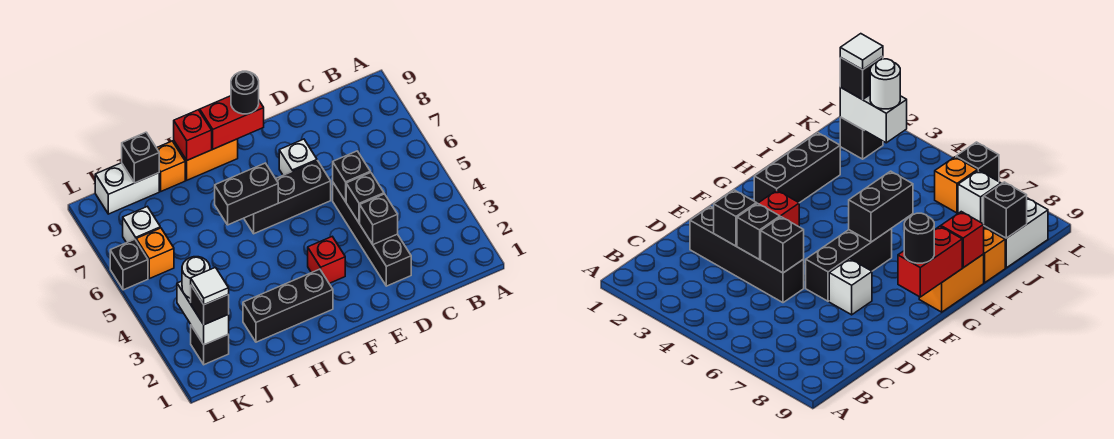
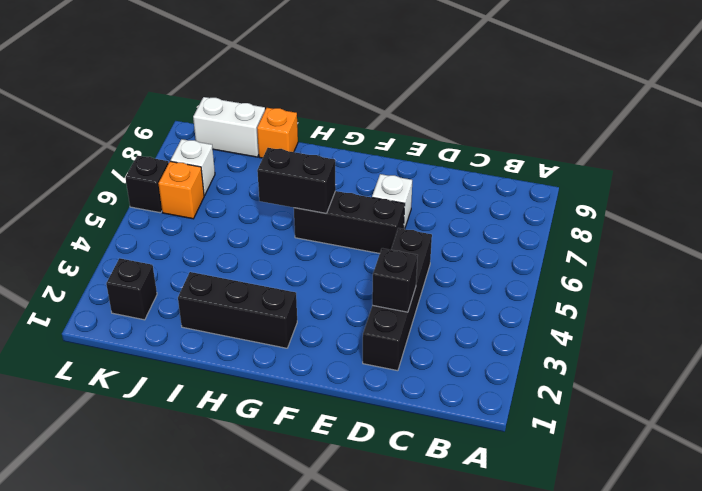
none -> red 1x1 brick [308,237,345,283]
none -> orange 1x2 brick [174,139,238,180]
none -> black 1x1 brick [346,172,384,223]

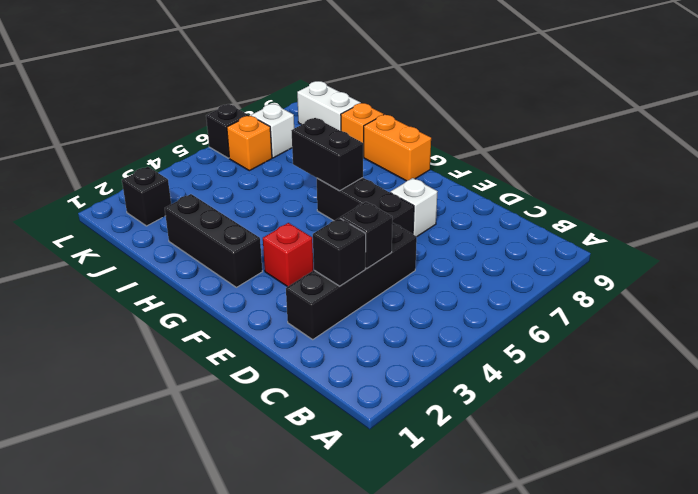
none -> black 1x1 brick [333,151,370,202]
none -> red 1x2 brick [200,96,264,149]
none -> red 1x1 brick [174,110,212,160]

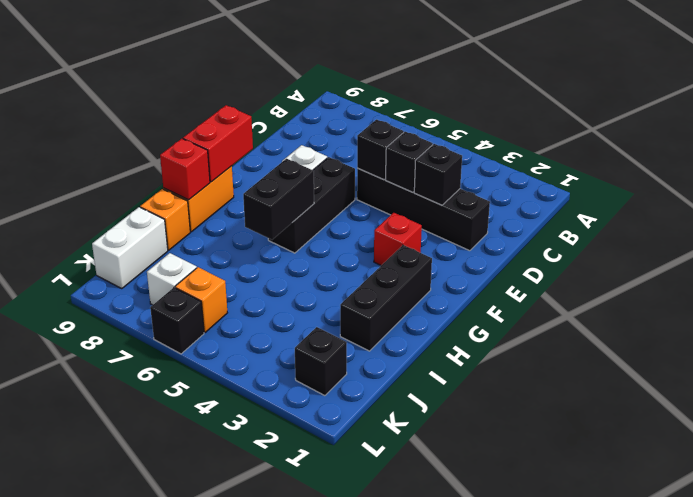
none -> black 1x1 brick [122,132,159,183]
none -> white 1x2 brick [177,281,229,345]
none -> black 1x1 round brick [231,71,259,114]

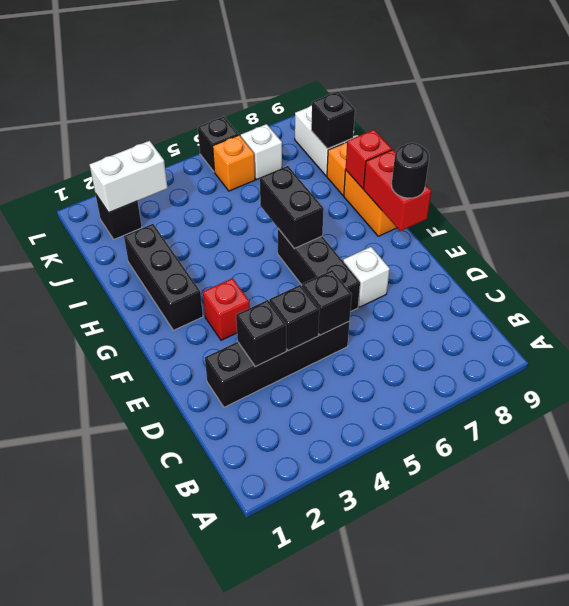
none -> black 1x1 brick [191,286,229,325]
none -> white 1x1 round brick [182,257,210,298]
none -> white 1x1 tile [191,267,229,305]

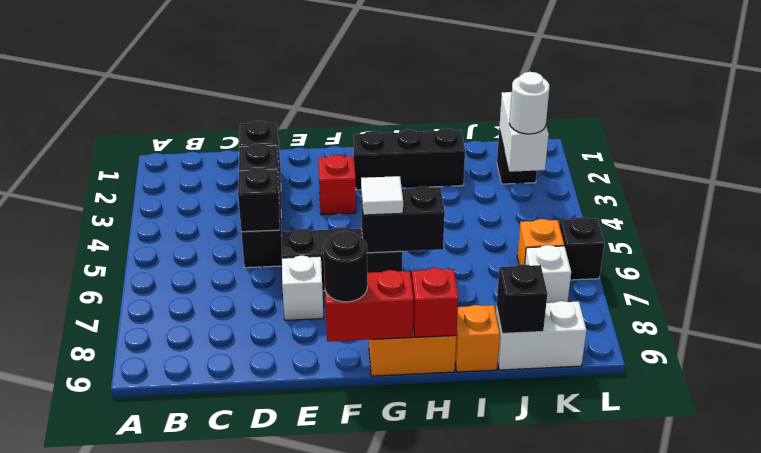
white 1x1 tile [361,176,403,215] -> white 1x1 tile moved to [191,267,229,305]
none -> black 1x1 brick [191,286,229,325]

